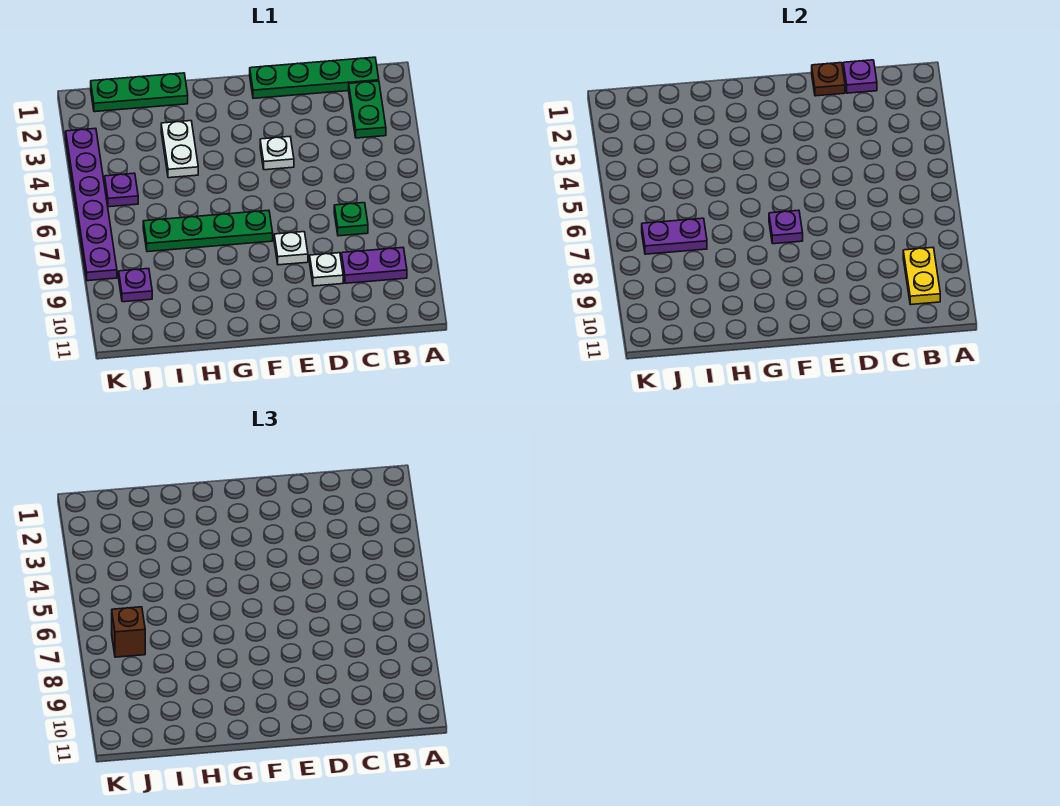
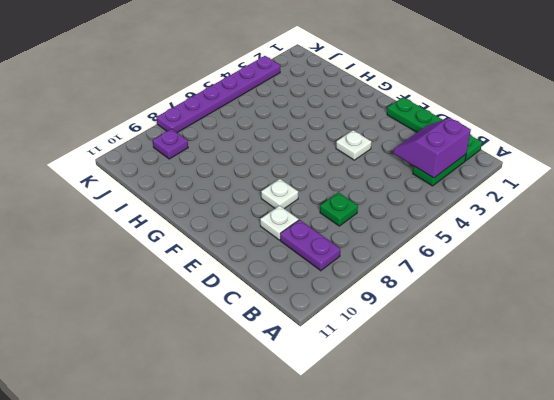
purple 2x2 slope [393,118,471,178] -> none
none -> green 1x4 plate [143,210,273,252]
none -> green 1x3 plate [91,73,188,112]
none -> white 1x2 plate [161,121,198,178]

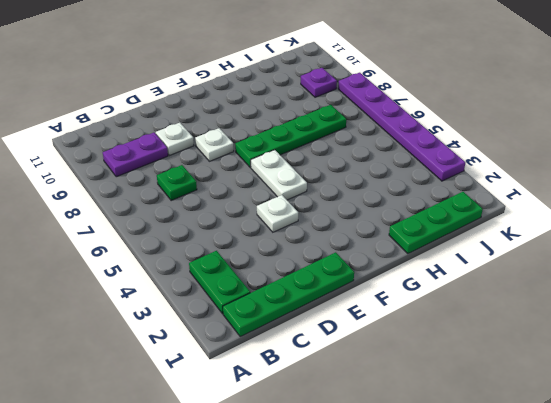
white 1x2 plate [251,150,307,200] -> white 1x2 plate moved to [161,121,198,178]
none -> purple 1x1 plate [105,173,138,207]
none -> yellow 1x2 plate [903,248,940,305]
none -> purple 1x1 plate [843,60,877,93]

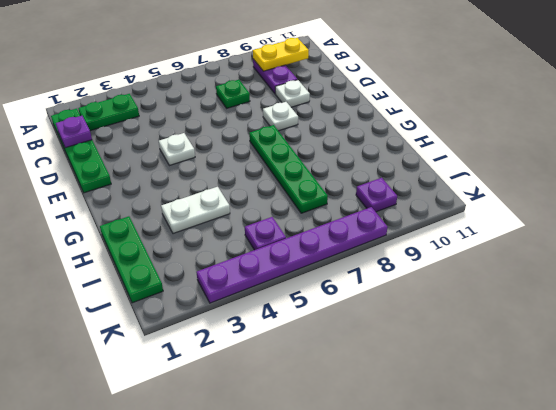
none -> brown 1x1 plate [812,63,845,96]
none -> purple 1x1 plate [769,210,803,244]
none -> purple 1x2 plate [642,218,707,254]

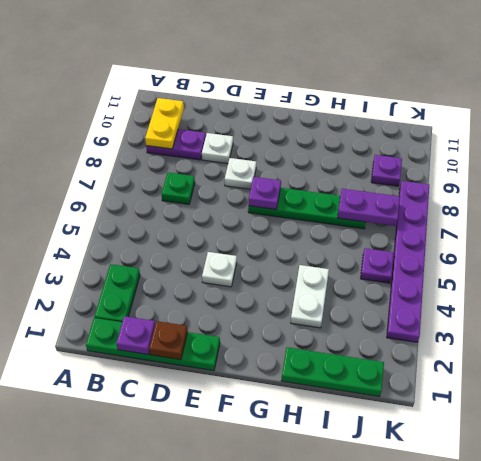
none -> brown 1x1 brick [112,607,145,657]

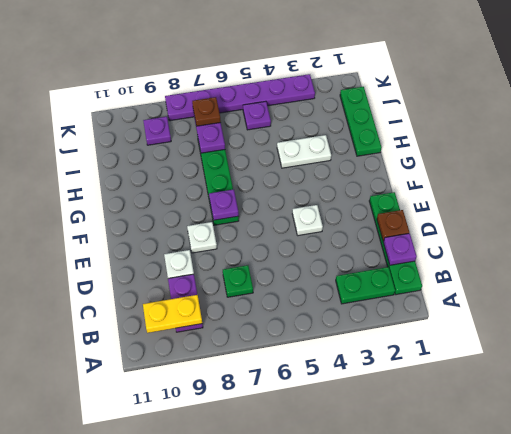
brown 1x1 plate [192,97,221,126] -> brown 1x1 brick [112,607,145,657]

